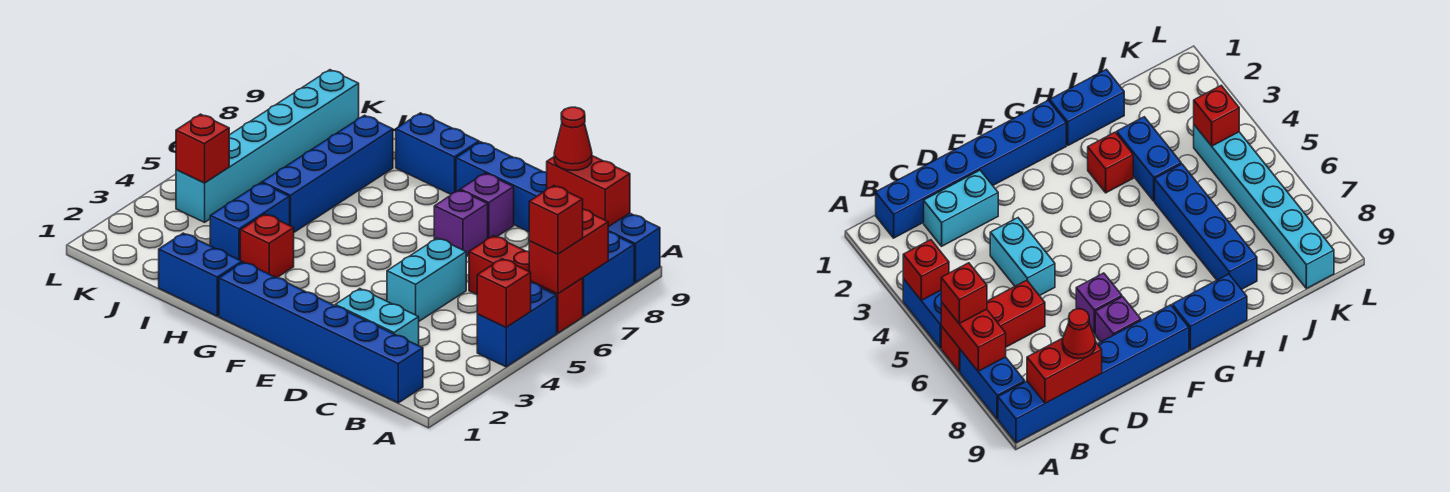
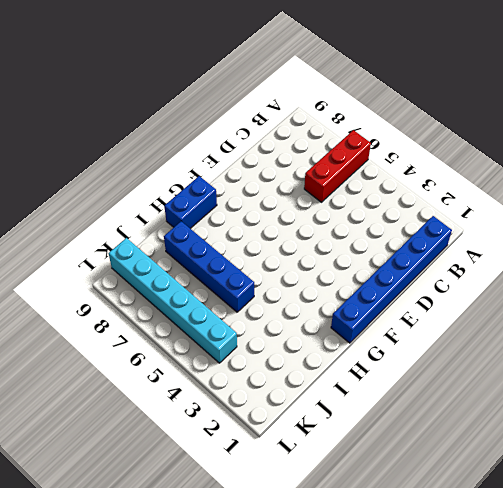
none -> blue 1x2 brick [477,283,557,367]
none -> blue 1x2 brick [583,232,634,316]
none -> blue 1x6 brick [456,142,660,283]

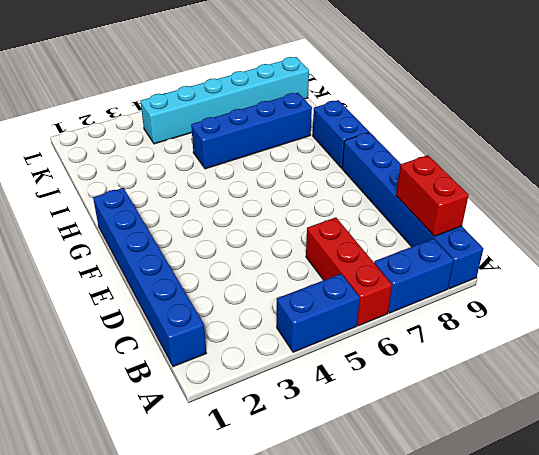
none -> cyan 1x2 brick [335,289,419,346]
none -> cyan 1x2 brick [387,238,466,321]
none -> purple 1x1 brick [434,190,488,257]

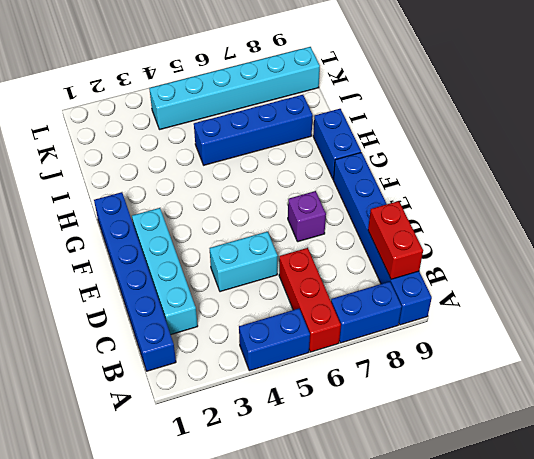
cyan 1x4 brick [132,208,198,335] -> cyan 1x2 brick [335,289,419,346]
none -> purple 1x1 brick [460,173,514,238]
none -> blue 1x2 brick [159,233,242,316]
none -> red 1x1 brick [240,214,294,278]

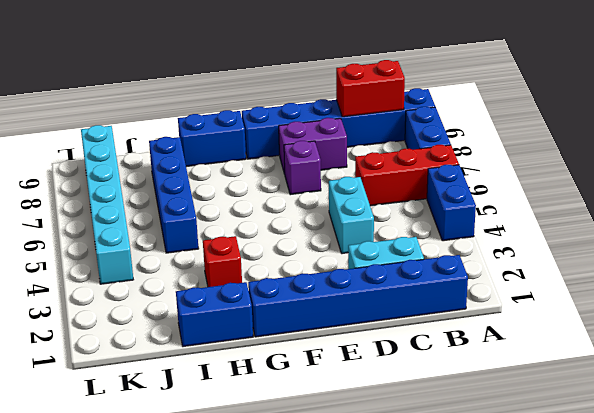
purple 1x2 brick [279,118,347,174] -> purple 1x1 brick [460,173,514,238]
none -> blue 1x2 brick [210,183,290,260]
none -> red 1x1 brick [477,259,531,327]
none -> red 1x2 brick [529,209,608,294]

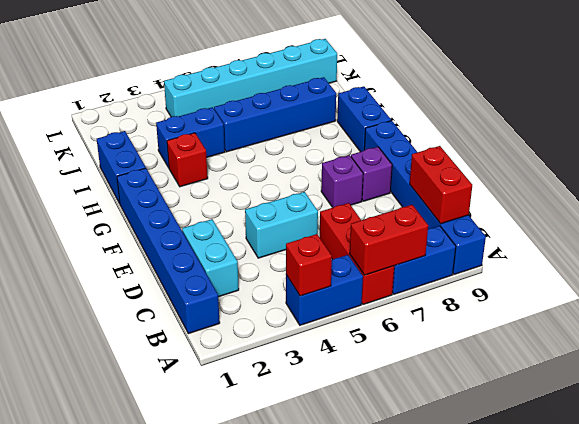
none -> red 1x1 brick [176,114,229,183]
none -> red 1x1 brick [529,186,583,254]
none -> red 1x1 cone [554,107,592,170]

